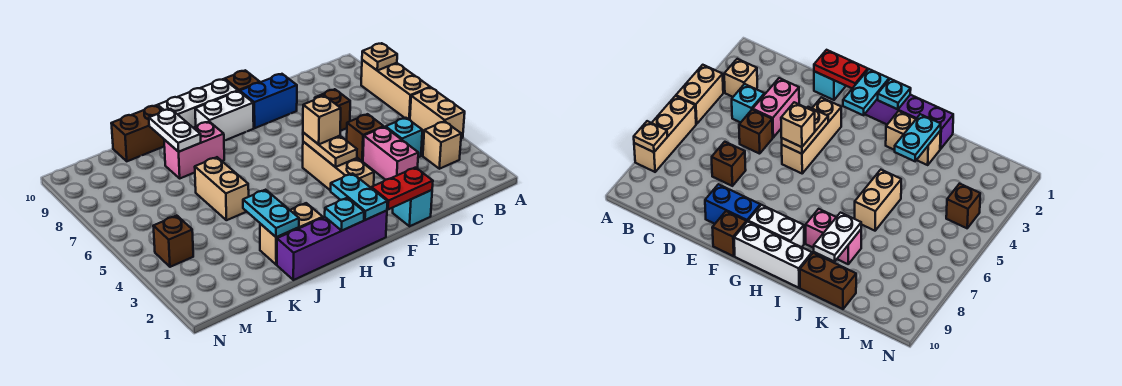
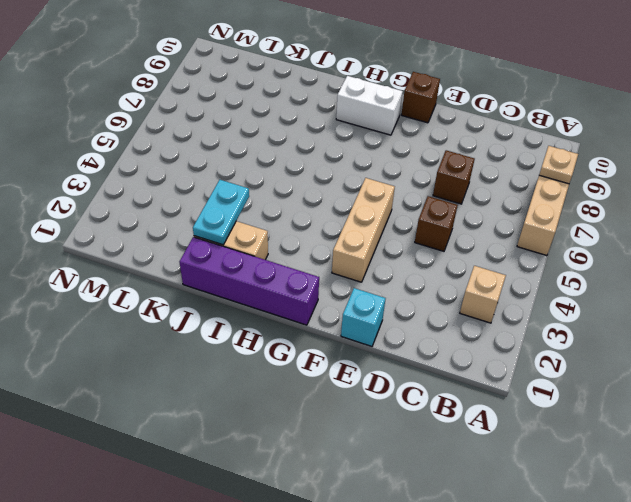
none -> tan 1x2 brick [410,87,465,138]
none -> cyan 1x1 brick [386,118,422,157]
none -> pink 1x2 brick [363,127,418,180]

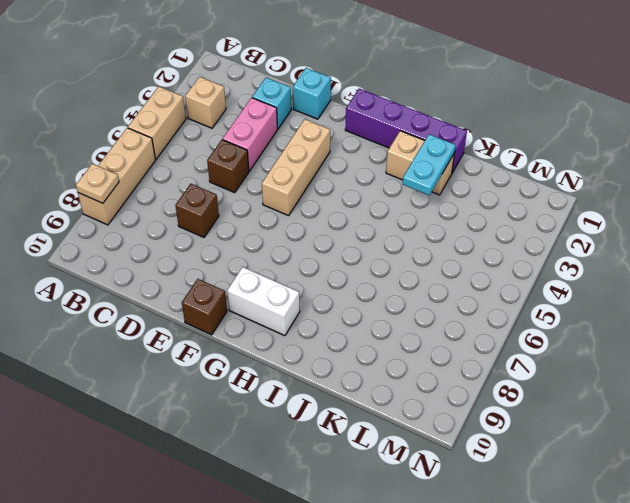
cyan 1x1 brick [252,78,291,129] -> cyan 1x1 brick moved to [386,118,422,157]
none -> blue 1x2 brick [240,74,297,128]
none -> white 1x3 brick [158,79,238,128]
none -> pink 1x2 brick [164,122,224,178]

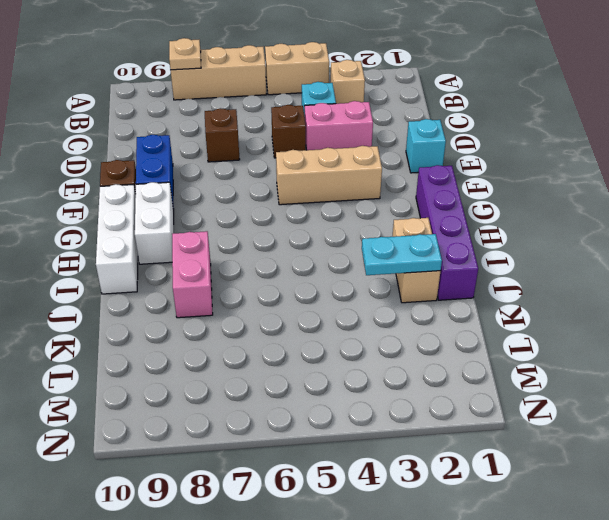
none -> tan 1x2 brick [195,157,249,220]
none -> brown 1x2 brick [111,105,164,161]
none -> brown 1x1 brick [153,216,193,267]

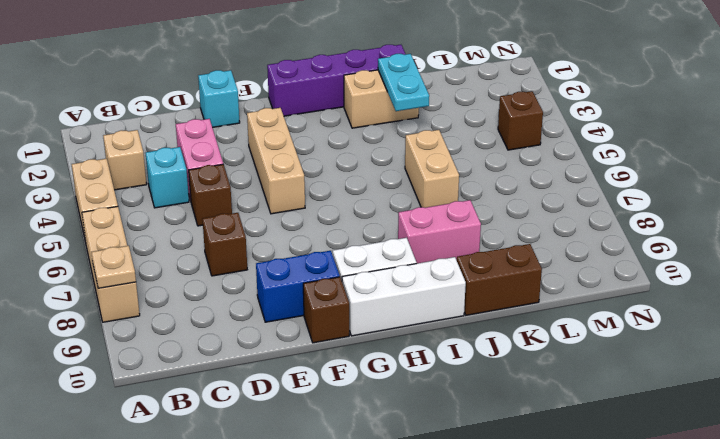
none -> red 1x2 plate [371,168,433,209]
none -> tan 1x2 plate [303,132,357,167]
none -> cyan 1x2 plate [331,173,387,220]

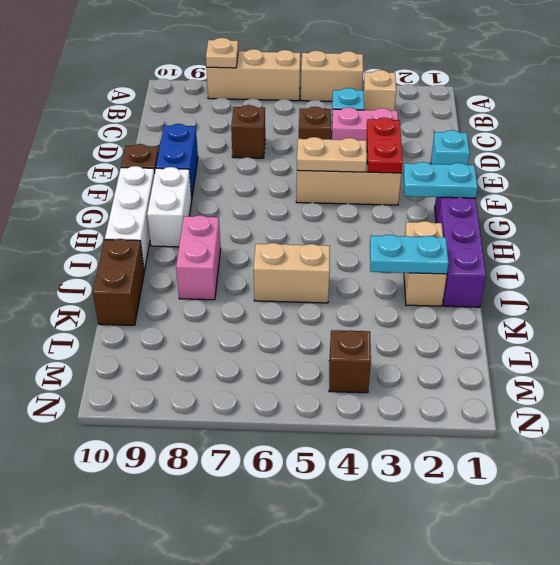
red 1x2 plate [367,117,403,173] -> red 1x2 plate moved to [371,168,433,209]
none -> cyan 1x1 plate [325,198,364,230]
none -> white 1x2 plate [149,109,201,152]
none -> tan 1x1 brick [303,96,341,144]

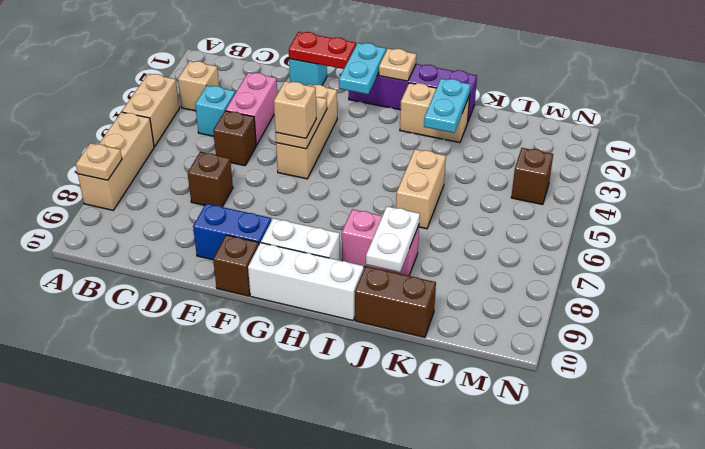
tan 1x1 plate [379,49,416,81] -> cyan 1x1 plate [325,198,364,230]

